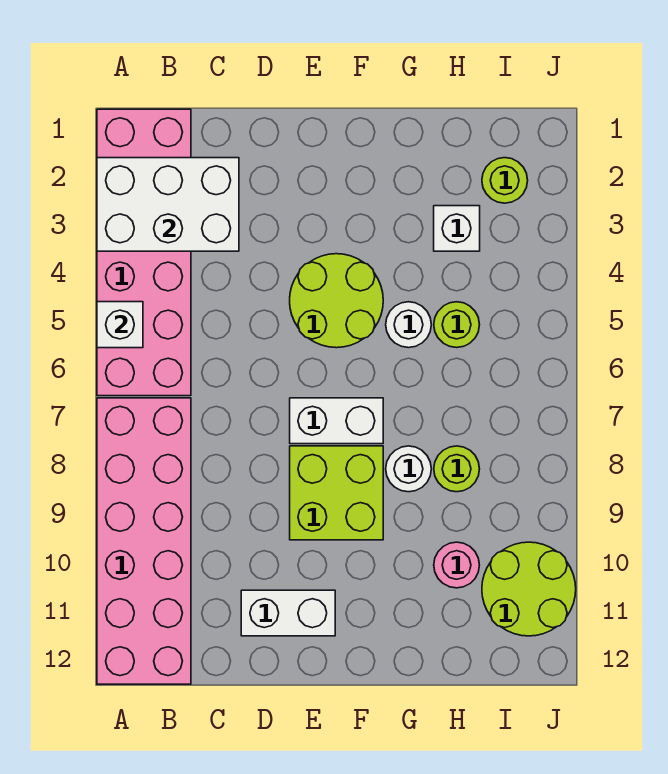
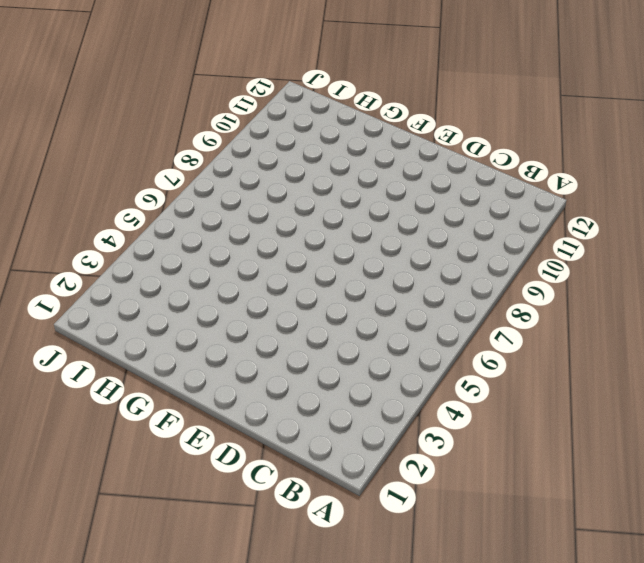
none -> pink 2x6 brick [97,109,191,396]
none -> pink 2x6 brick [97,398,191,684]
none -> white 1x2 brick [241,590,335,636]

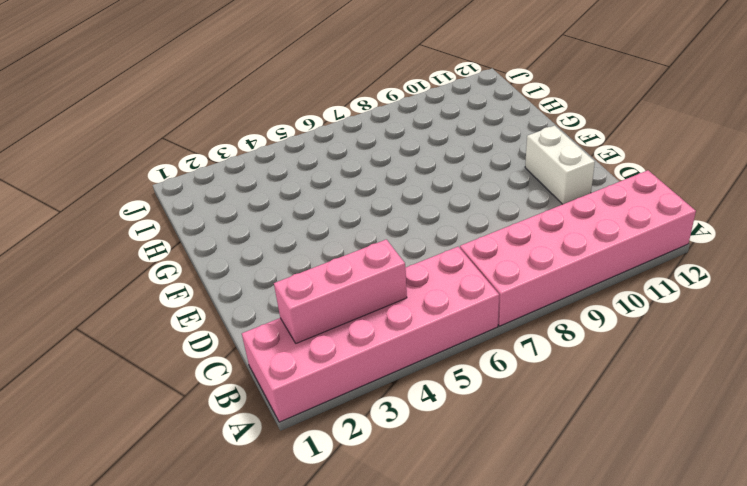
pink 1x3 brick [274,239,407,343] -> white 2x3 brick [97,158,239,251]
none -> lime 2x2 round brick [290,254,383,348]
none -> white 1x2 brick [290,398,383,444]
none -> lime 2x2 brick [290,446,383,540]

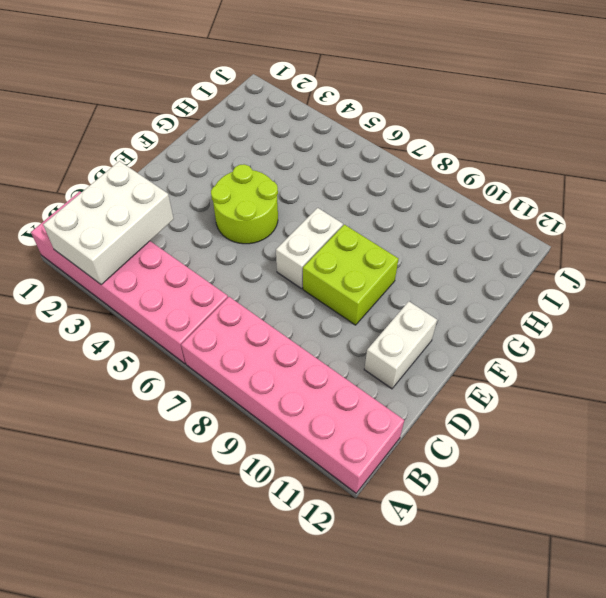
none -> white 1x1 round brick [386,302,431,348]
none -> white 1x1 round brick [386,446,431,492]
none -> white 1x1 brick [434,206,480,251]

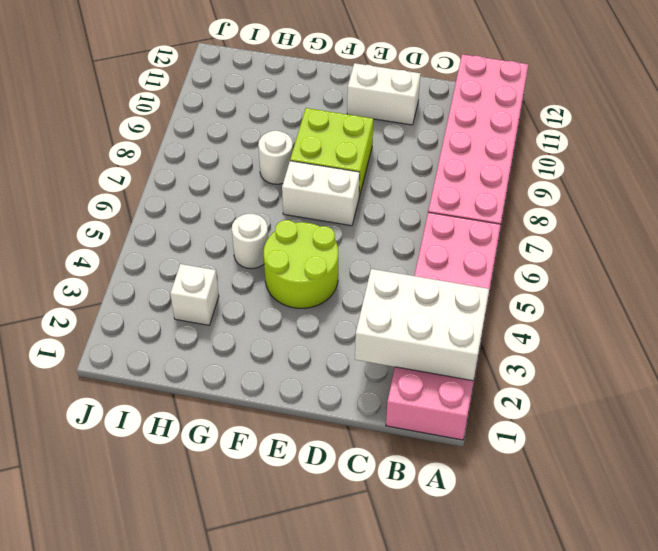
none -> lime 1x1 round brick [434,302,480,348]
none -> lime 1x1 round brick [434,446,479,492]
none -> pink 1x1 round brick [434,542,479,588]

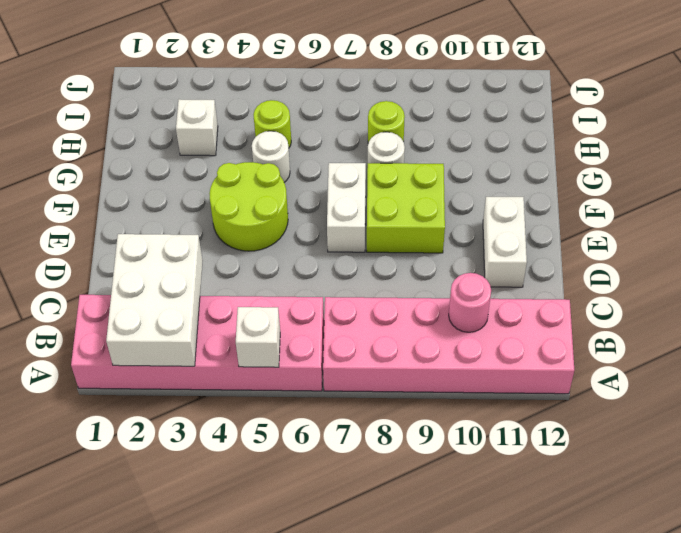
pink 1x1 round brick [449,273,491,332] -> pink 1x1 round brick moved to [434,542,479,588]
none -> lime 1x1 round brick [482,158,528,203]
none -> lime 2x2 round brick [482,542,576,636]

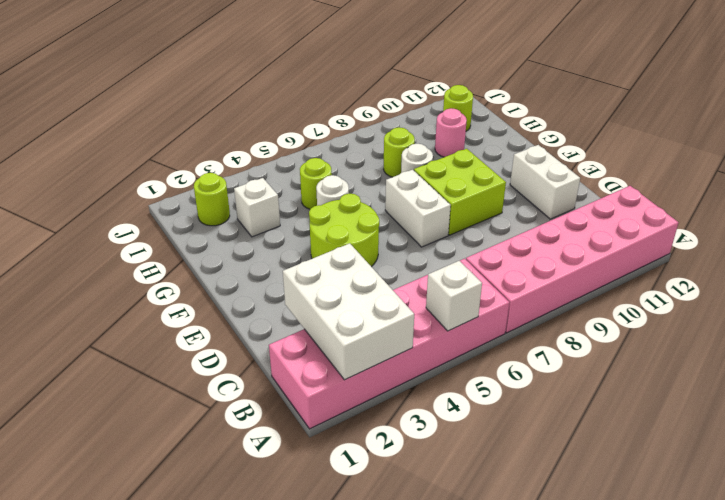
lime 1x1 round brick [443,85,473,131] -> lime 2x2 round brick [482,542,576,636]

